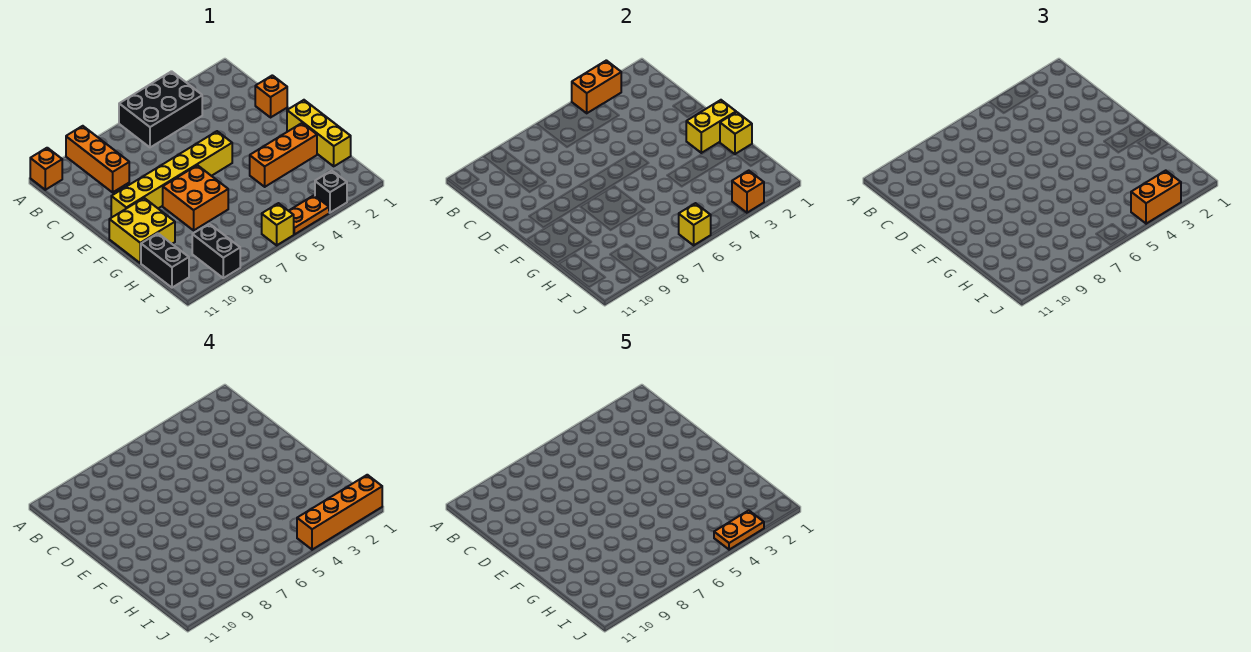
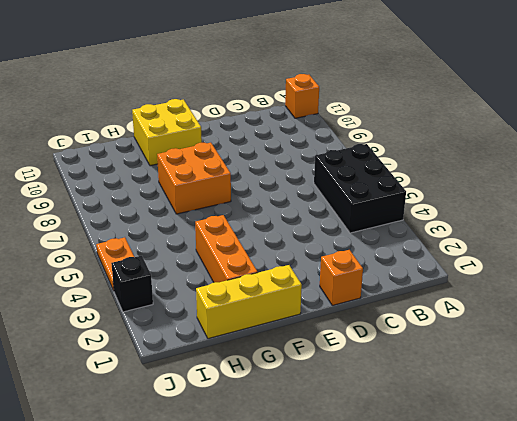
none -> orange 1x3 brick [66,126,129,192]
none -> yellow 1x6 brick [111,131,232,217]
none -> black 1x2 brick [141,233,189,288]

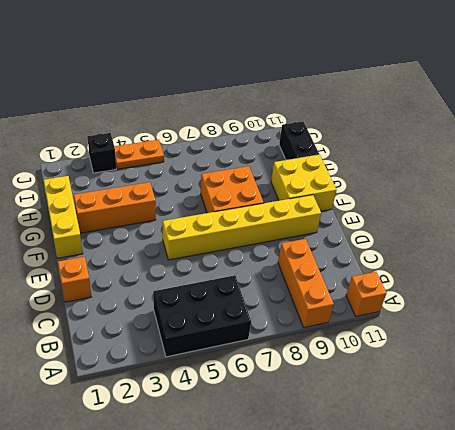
none -> black 1x2 brick [192,224,240,278]
none -> yellow 1x1 brick [262,203,294,245]
none -> orange 1x2 brick [572,60,621,113]

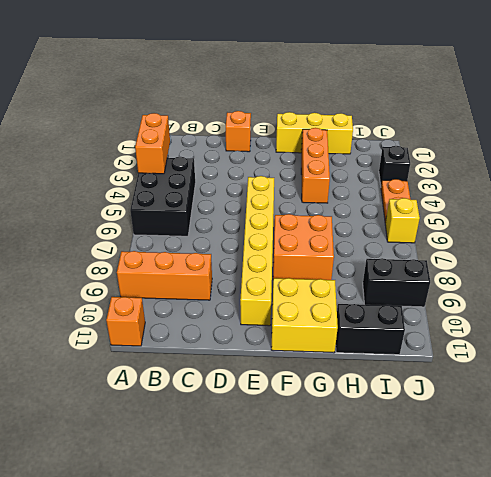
none -> yellow 1x2 brick [686,100,736,153]
none -> yellow 1x1 brick [720,112,752,154]
none -> orange 1x1 brick [732,171,764,213]

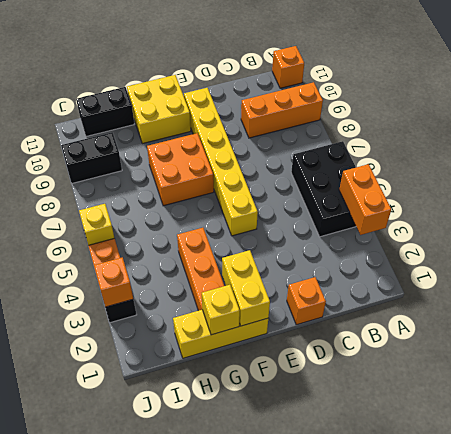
none -> yellow 1x1 brick [679,203,711,245]
none -> orange 1x2 brick [1131,171,1181,224]
none -> orange 1x4 brick [297,475,382,550]

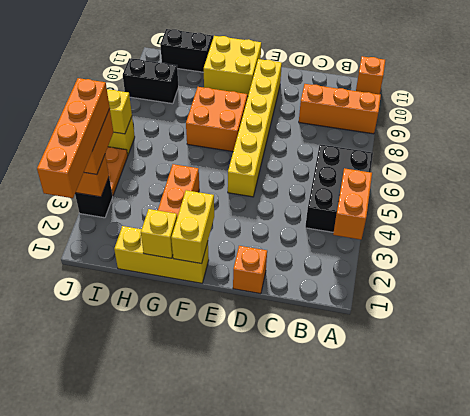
none -> orange 1x2 plate [714,510,764,550]

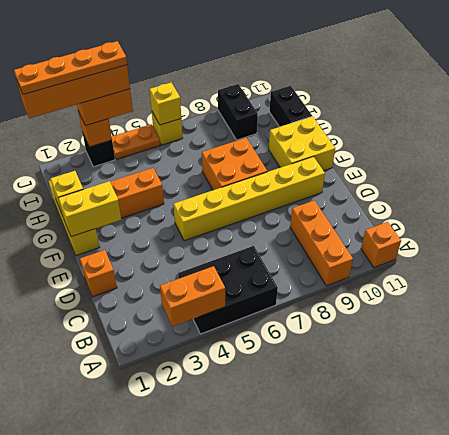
orange 1x4 plate [14,41,127,95] -> orange 1x2 plate [714,510,764,550]

